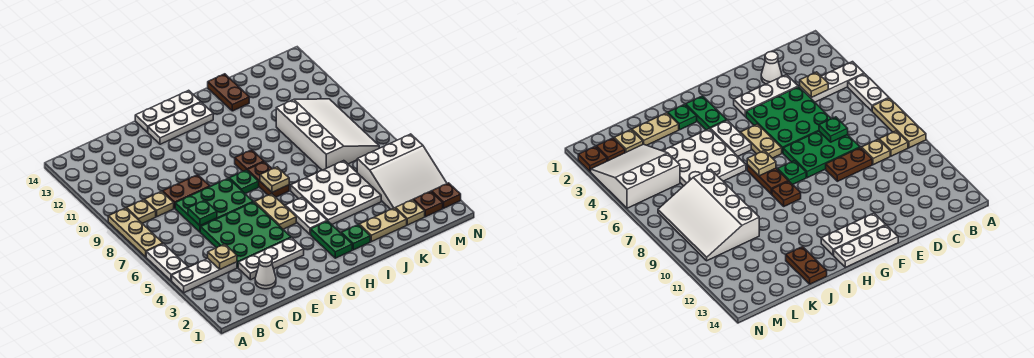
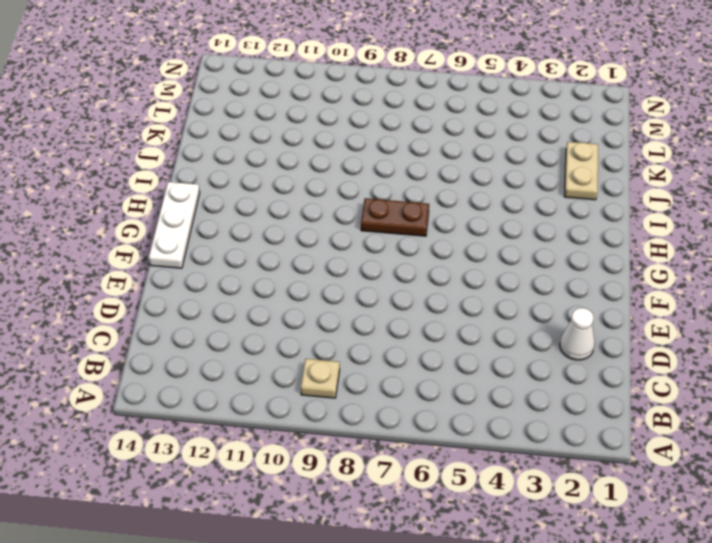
none -> white 1x3 plate [172,259,237,293]
none -> white 1x2 plate [146,244,188,281]
none -> tan 1x3 plate [108,208,163,257]
none -> tan 1x1 plate [145,191,174,217]

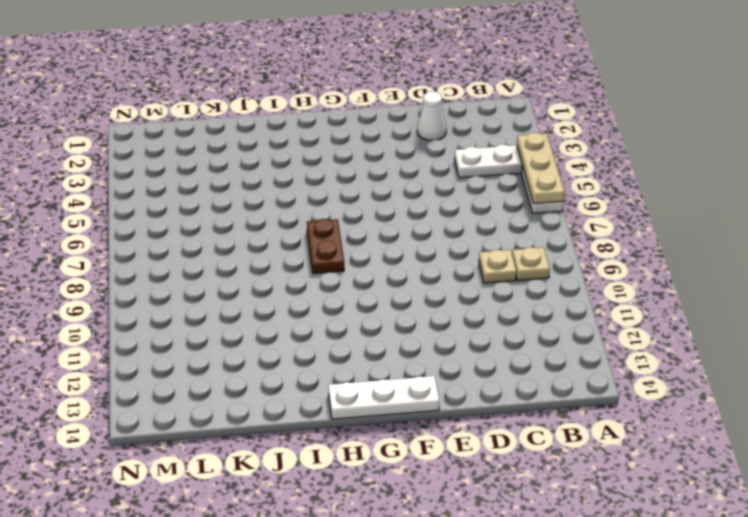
tan 1x3 plate [517,132,565,204] -> tan 1x3 plate moved to [108,208,163,257]
none -> white 1x3 plate [238,238,304,280]
none -> green 3x3 plate [200,202,291,268]
none -> green 2x3 plate [175,178,253,232]
none -> brown 1x2 plate [163,175,210,208]

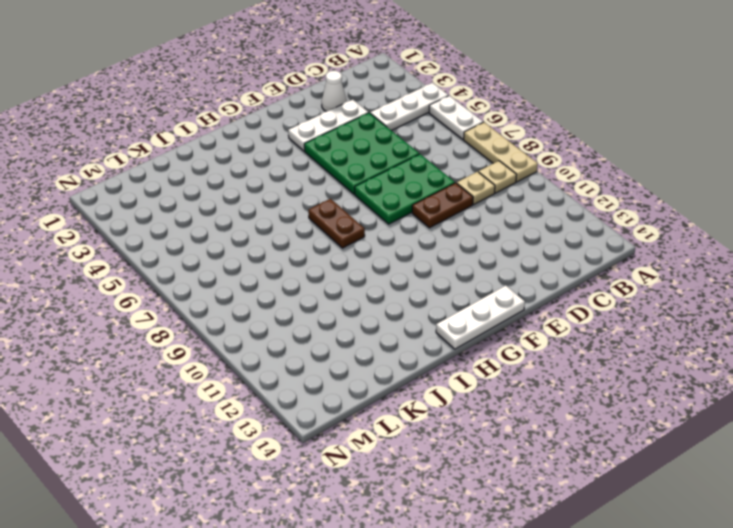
none -> white 1x3 plate [148,102,213,144]
none -> tan 1x2 plate [255,194,296,229]
none -> green 1x1 plate [229,170,259,194]
none -> green 1x2 plate [311,221,352,258]

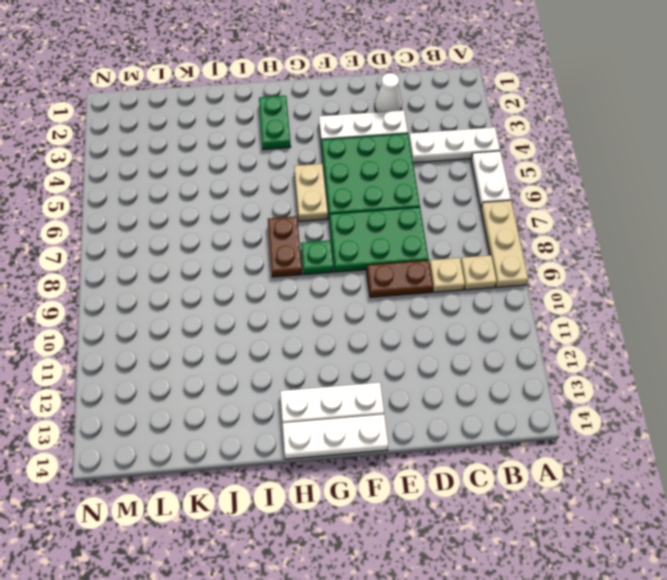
none -> white 1x2 plate [285,197,327,234]
none -> brown 1x1 plate [235,150,264,171]
none -> green 1x1 plate [341,225,370,250]
none -> white 3x3 plate [291,161,381,224]

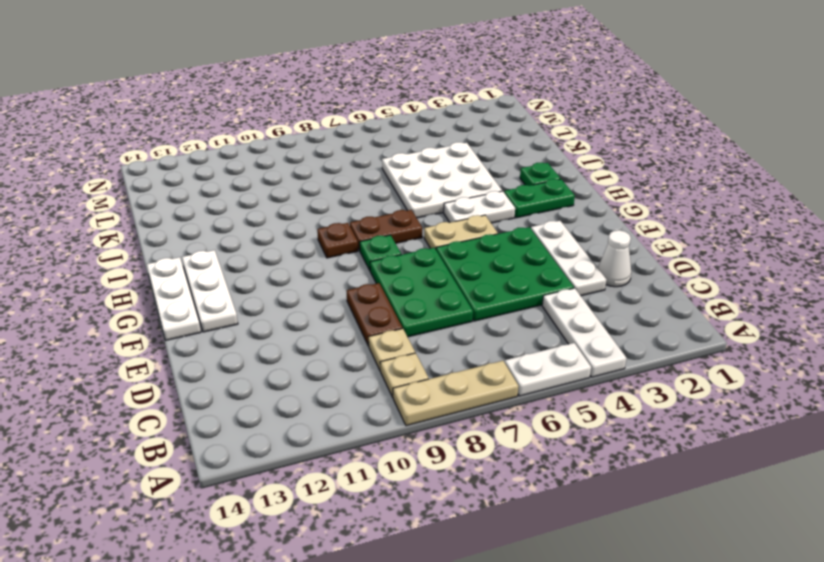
none -> tan 1x2 plate [359,208,407,242]
none -> brown 1x2 plate [208,74,249,111]
none -> white 3x4 slope [276,99,379,170]
none -> tan 1x1 plate [395,200,425,225]

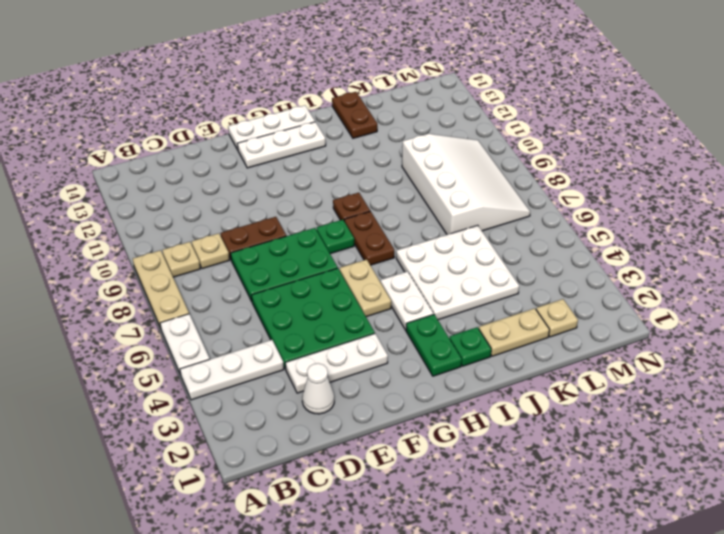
none -> white 3x3 slope [357,134,447,209]
none -> brown 1x1 plate [413,191,443,217]
none -> brown 1x1 plate [431,183,461,208]
none -> tan 1x1 plate [208,244,237,269]

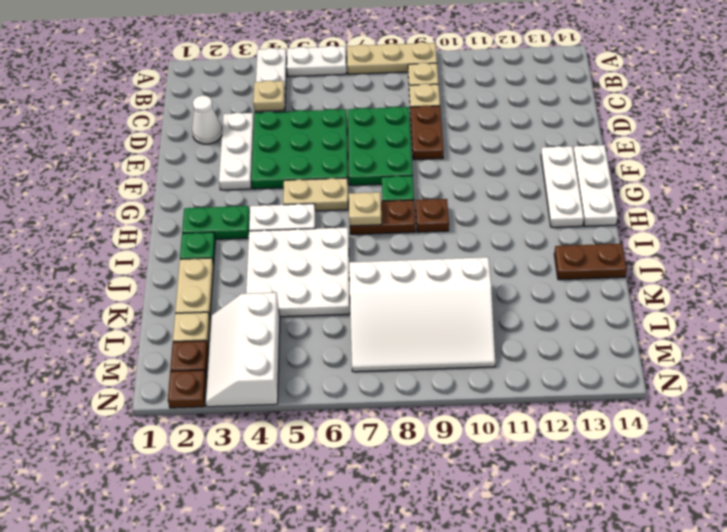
white 2x3 slope [205,292,280,407] -> white 3x3 slope [357,134,447,209]
none -> green 1x1 plate [188,200,217,225]

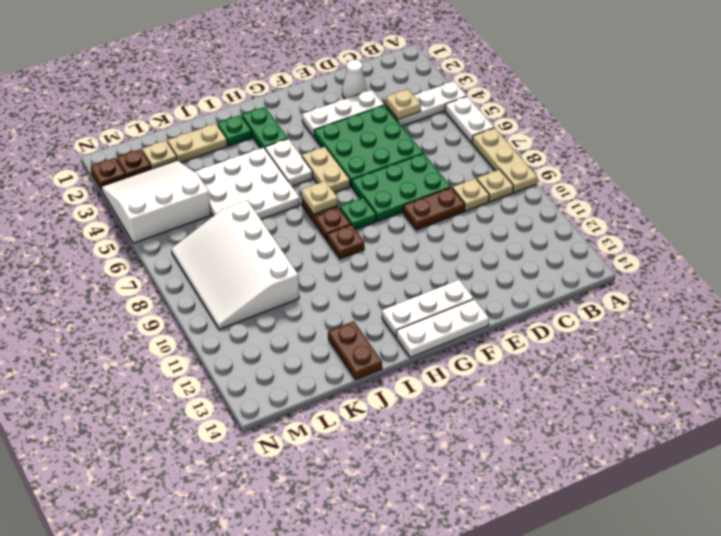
none -> green 1x1 plate [188,200,217,225]

